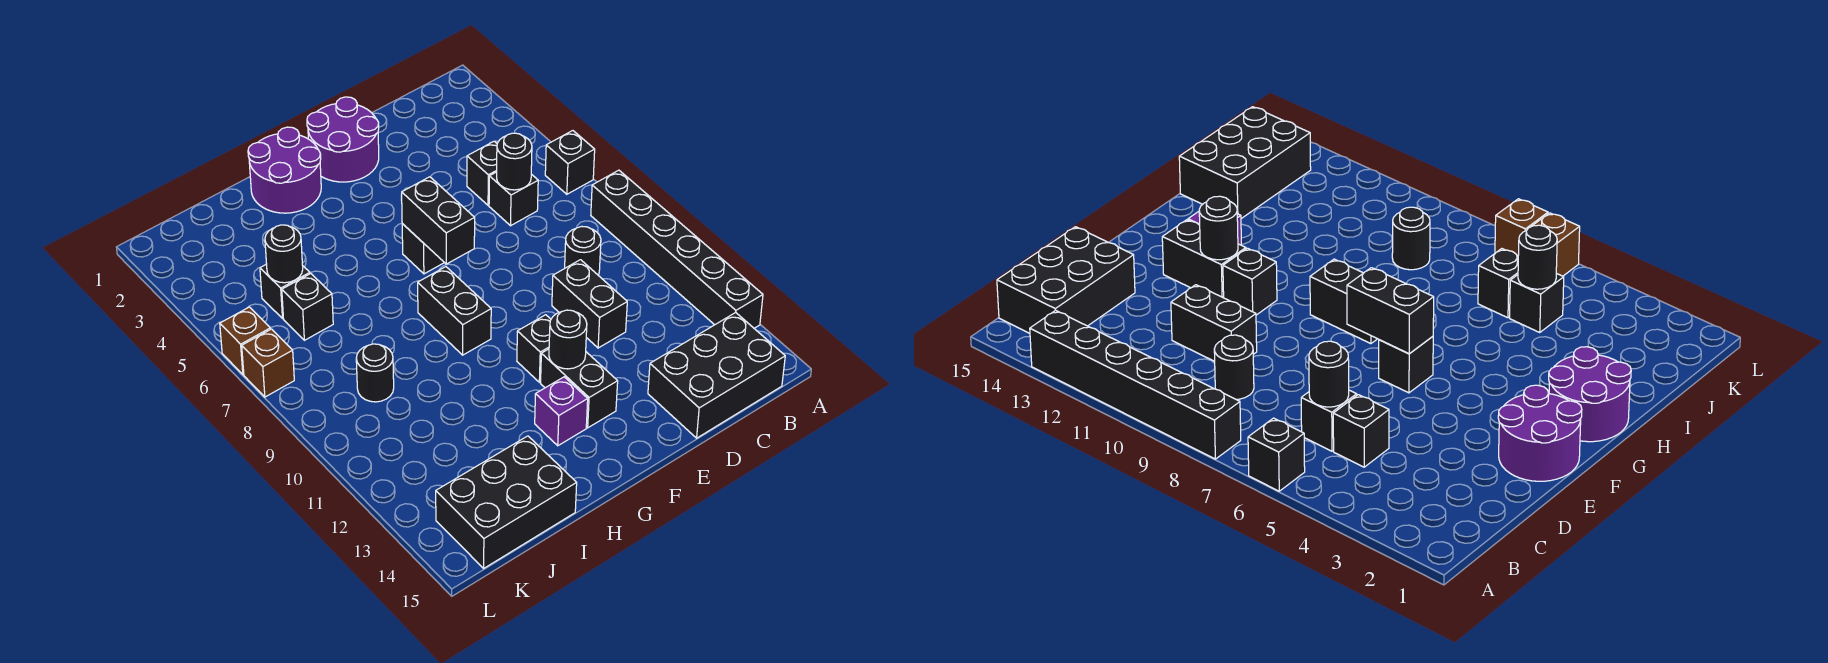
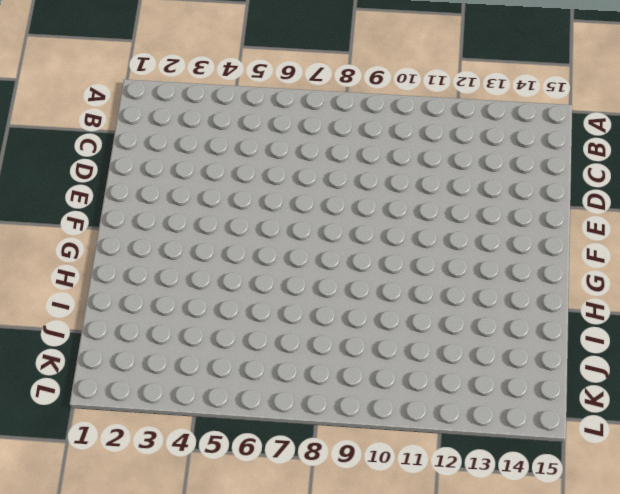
none -> black 1x1 brick [545,131,595,194]
none -> black 1x6 brick [591,170,763,328]
none -> black 2x3 brick [648,313,785,438]

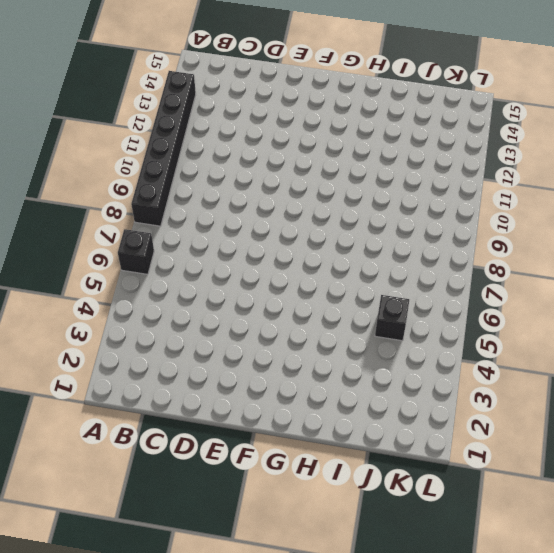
none -> black 2x3 brick [648,313,785,438]
none -> black 1x1 brick [467,141,497,205]
none -> black 1x1 brick [489,172,538,226]

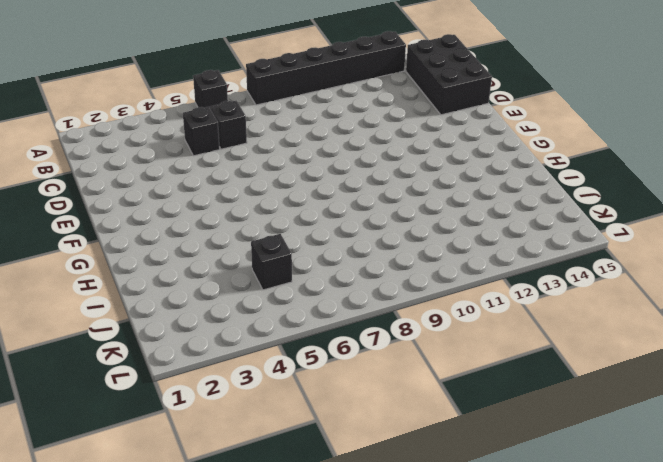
none -> black 1x1 round brick [565,227,601,275]
none -> black 1x2 brick [552,260,627,348]
none -> purple 2x2 round brick [307,97,379,182]

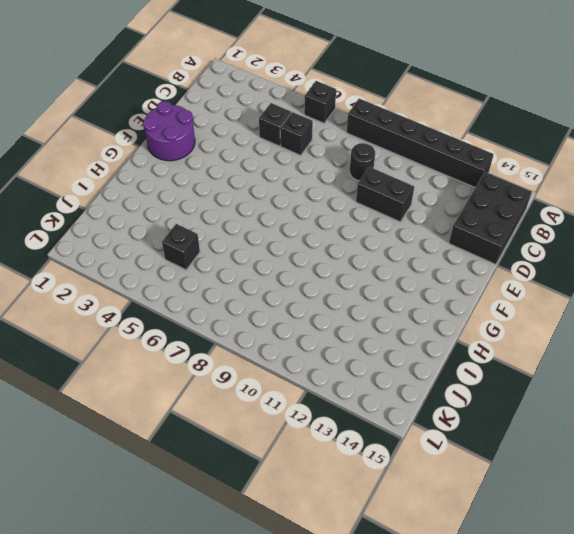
none -> black 1x1 brick [402,224,444,274]
none -> black 1x1 brick [517,315,551,382]
none -> black 1x2 brick [541,349,618,428]

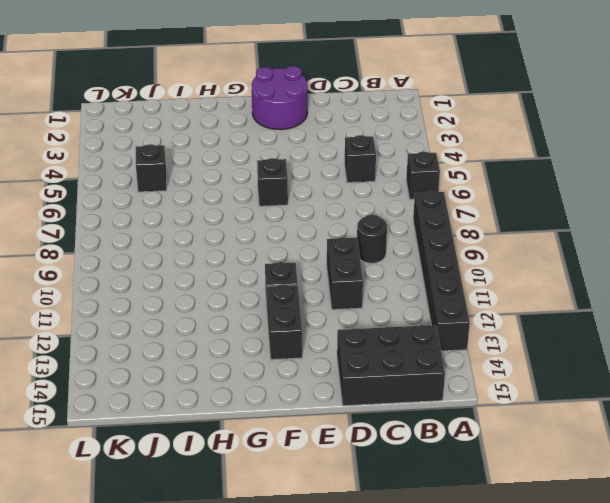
none -> black 1x1 brick [489,172,538,226]
none -> purple 2x2 round brick [248,127,321,213]
none -> black 1x2 brick [418,267,491,355]

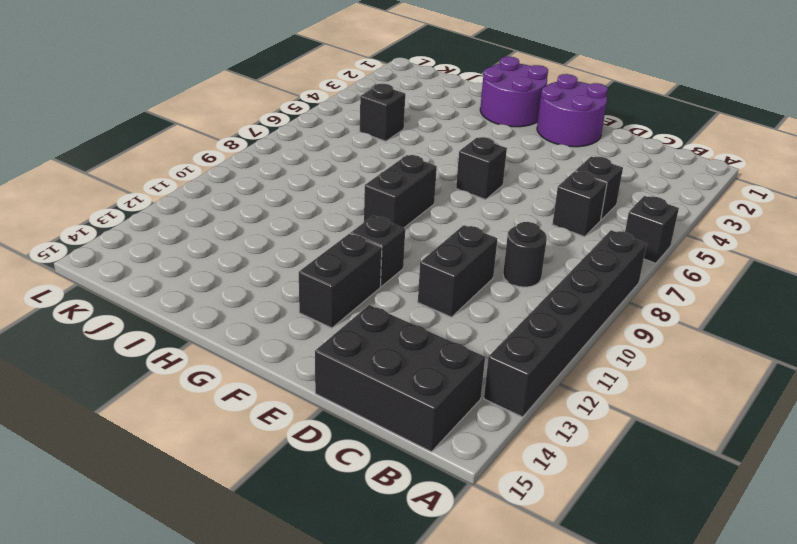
none -> purple 1x1 brick [535,377,588,446]
none -> black 2x3 brick [436,436,577,568]
none -> black 1x1 brick [282,274,333,340]

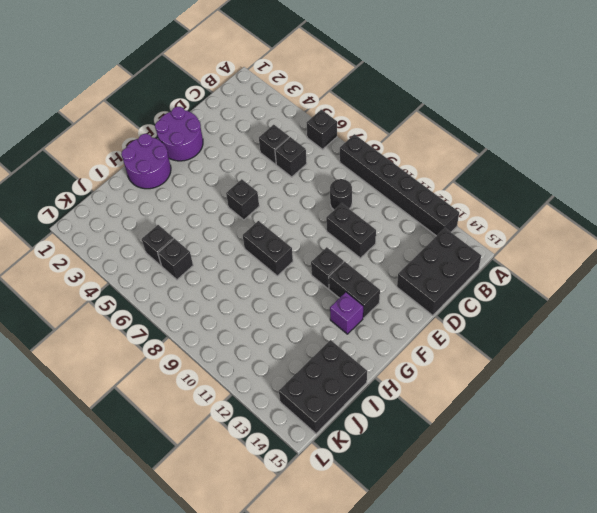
none -> black 1x1 round brick [356,344,394,402]
none -> brown 1x1 brick [220,307,270,374]
none -> brown 1x1 brick [242,329,294,397]

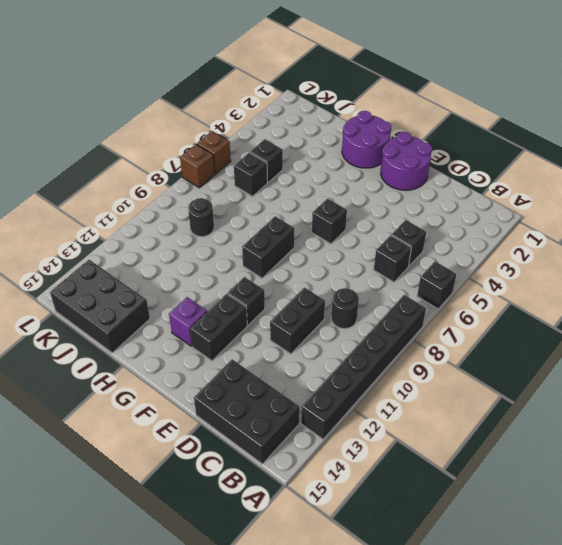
none -> black 1x1 round brick [497,133,532,190]
none -> black 1x2 brick [402,177,475,264]
none -> black 1x1 round brick [549,310,587,369]

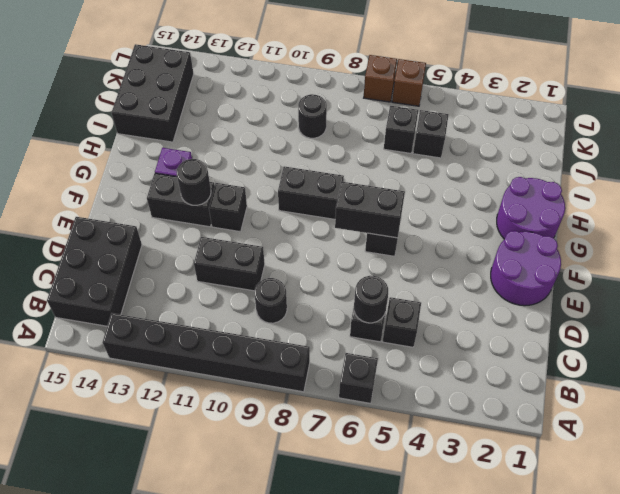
none -> black 1x1 round brick [265,225,303,283]

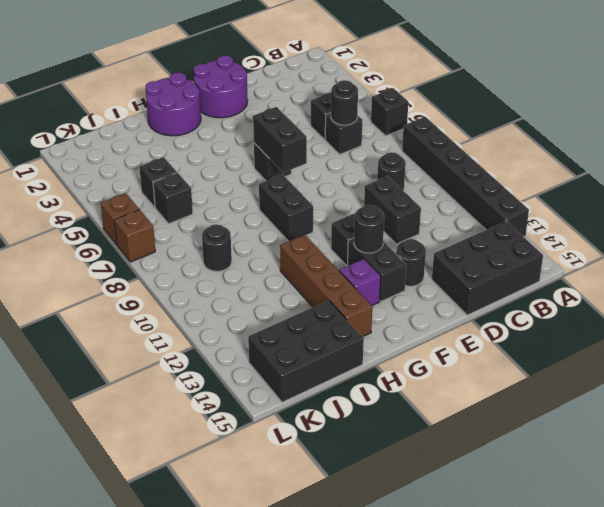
black 1x1 round brick [396,239,426,286] -> black 1x1 round brick moved to [265,225,303,283]
brown 1x4 brick [280,235,372,337] -> none

